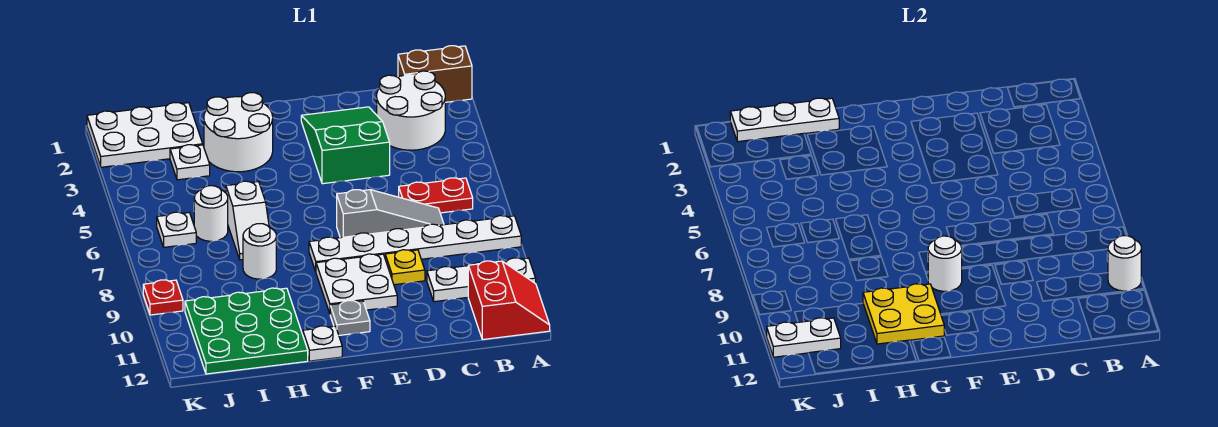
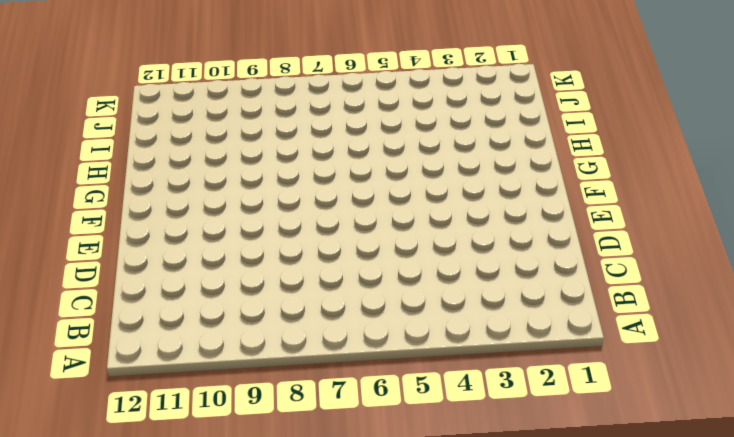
none -> brown 1x2 brick [398,46,472,102]
none -> white 1x6 plate [309,216,521,271]
none -> white 1x3 plate [427,258,536,302]

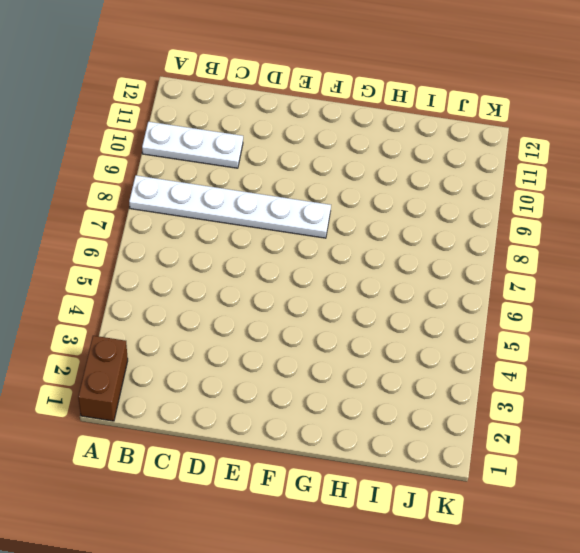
brown 1x2 brick [78,336,128,421] -> brown 1x2 brick turned to [398,46,472,102]
none -> red 2x2 slope [468,261,550,340]
none -> white 2x2 round brick [377,71,445,150]
none -> red 1x2 plate [399,178,473,213]

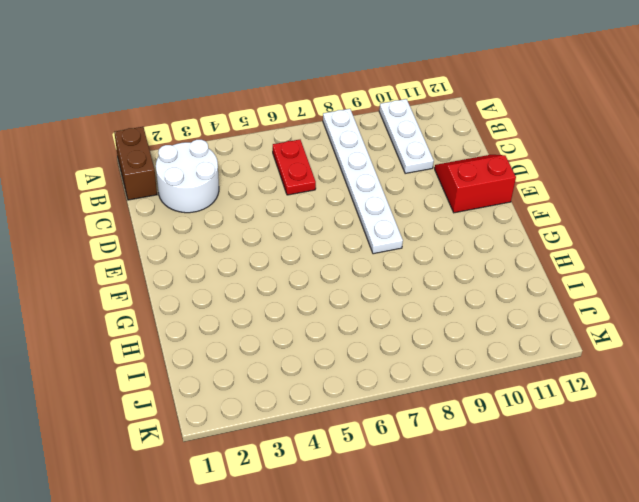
red 2x2 slope [435,155,516,213] -> red 2x2 slope moved to [468,261,550,340]
none -> grey 1x3 slope [337,190,444,238]
none -> green 2x3 slope [301,107,390,184]
none -> yellow 1x1 plate [385,250,425,285]

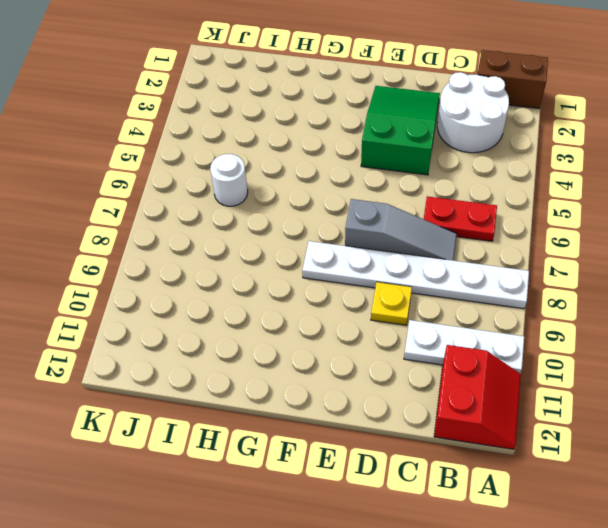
none -> white 2x2 plate [316,254,397,313]
none -> grey 1x1 plate [330,301,370,335]
none -> white 2x2 round brick [204,93,273,172]

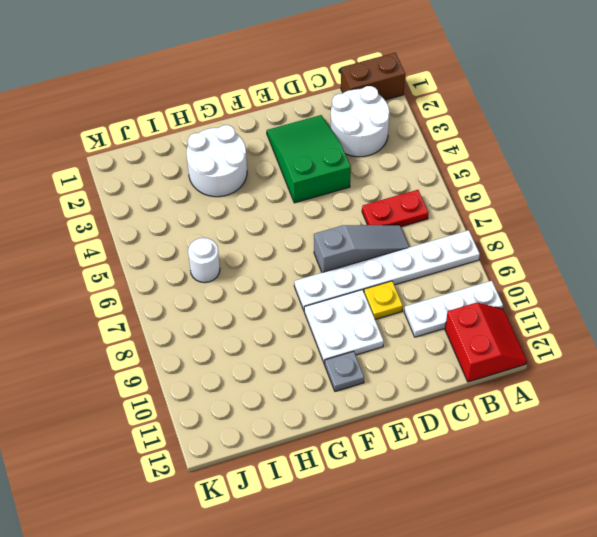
none -> white 1x1 plate [303,326,342,361]
none -> white 1x2 slope [226,181,269,260]
none -> white 1x1 round brick [243,224,276,279]

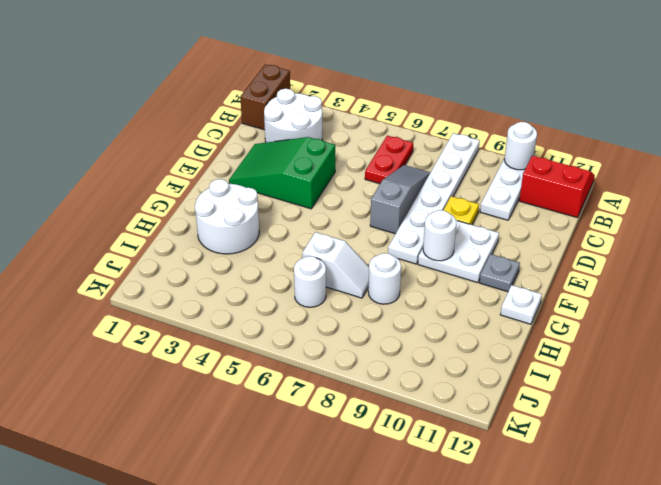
none -> green 3x3 plate [185,288,308,374]
none -> white 2x3 plate [87,103,203,167]
none -> white 1x1 plate [170,145,210,180]

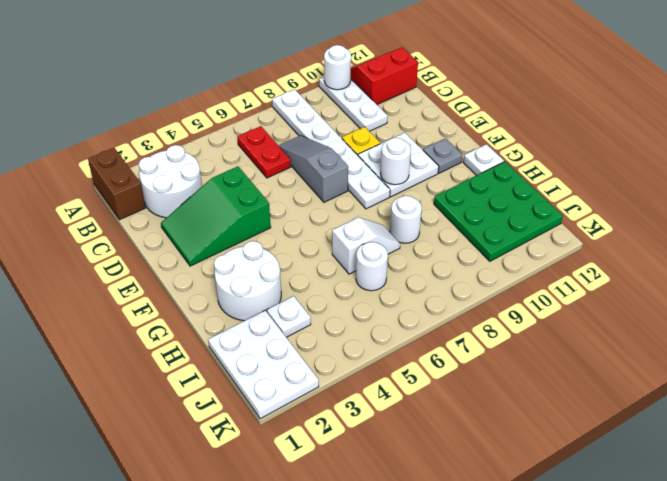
none -> white 1x1 plate [157,212,196,247]
none -> red 1x1 plate [143,280,183,315]
none -> yellow 2x2 plate [863,284,944,344]

